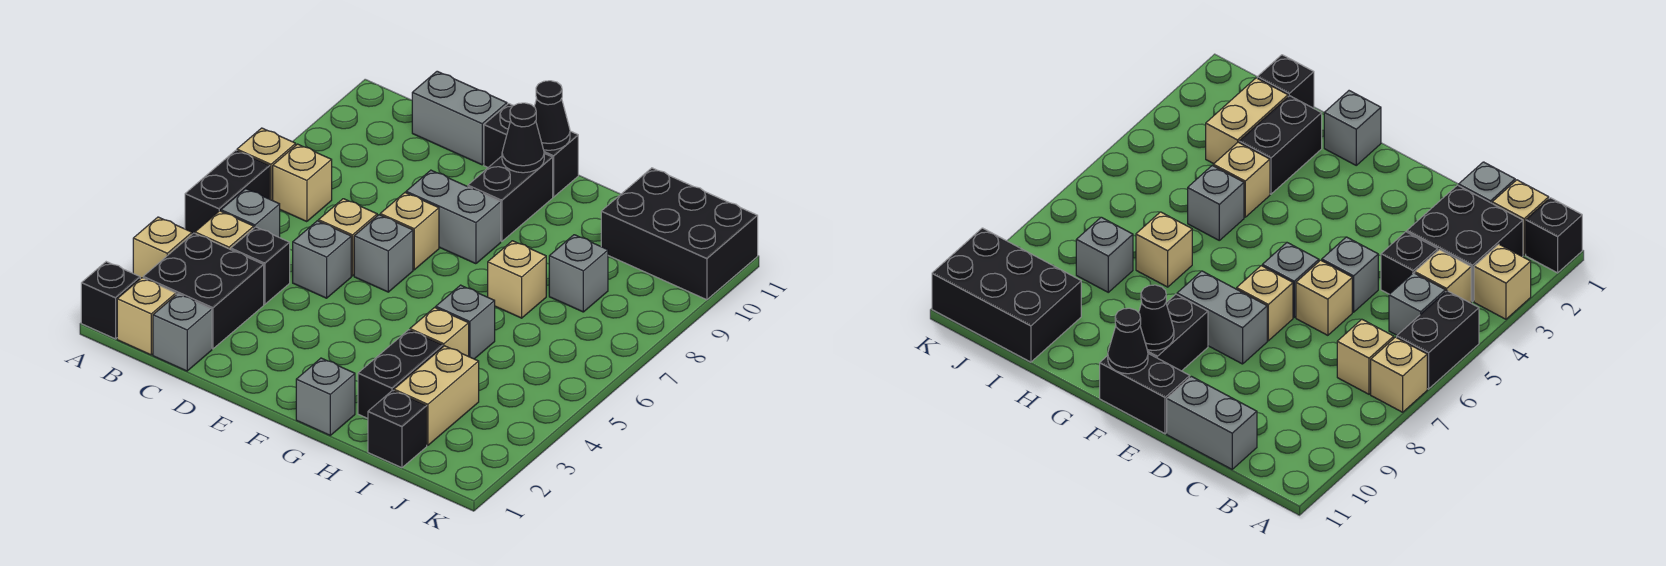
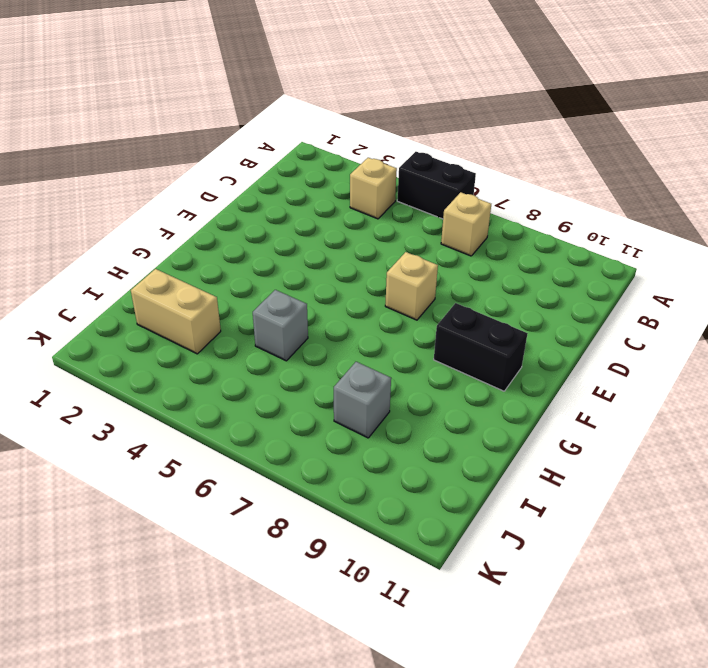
none -> black 1x1 brick [81,262,140,339]
none -> tan 1x1 brick [133,217,192,279]
none -> tan 1x1 brick [237,128,296,200]
none -> tan 1x1 brick [117,278,176,355]

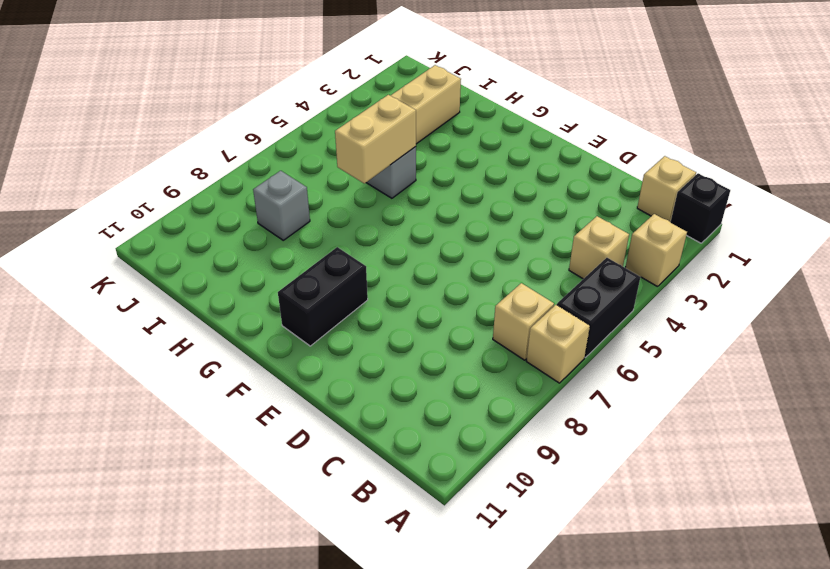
tan 1x2 brick [335,95,416,183] -> none
none -> black 2x2 brick [143,233,264,349]
none -> grey 1x1 brick [221,189,280,238]
none -> grey 1x1 brick [153,294,212,371]
none -> black 1x1 brick [231,227,290,304]

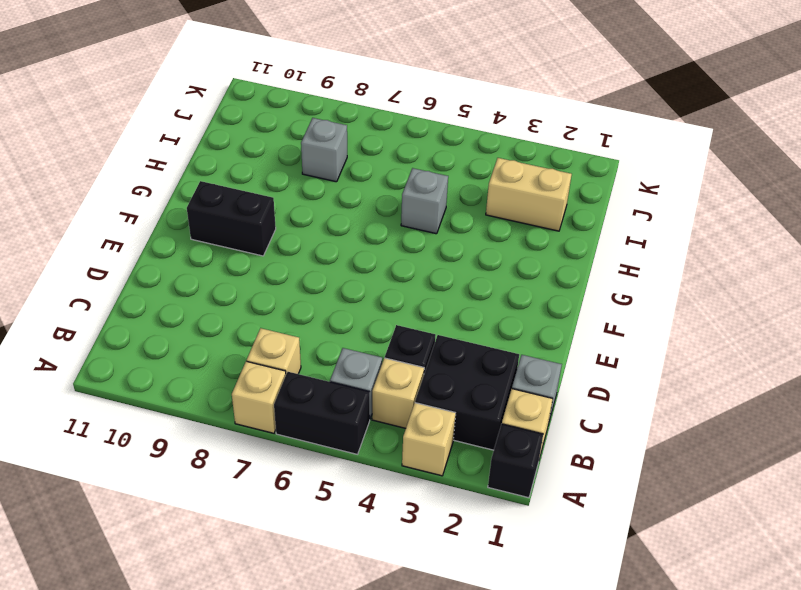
none -> grey 1x2 brick [412,71,507,165]
none -> grey 1x1 brick [293,221,351,298]
none -> tan 1x1 brick [318,199,377,276]
none -> grey 1x1 brick [354,215,413,292]

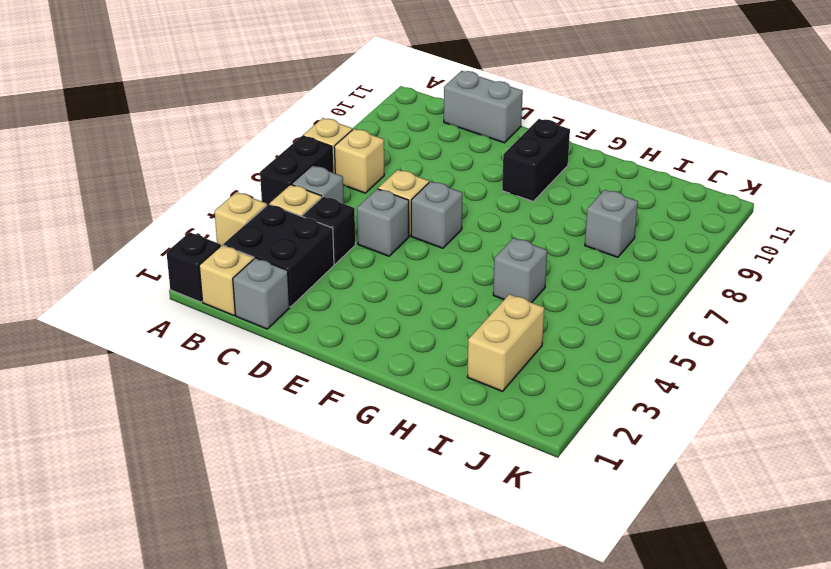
none -> tan 1x1 brick [380,193,439,270]
none -> grey 1x2 brick [406,170,501,264]
none -> black 1x2 brick [484,104,578,197]
none -> grey 1x1 brick [296,358,355,435]

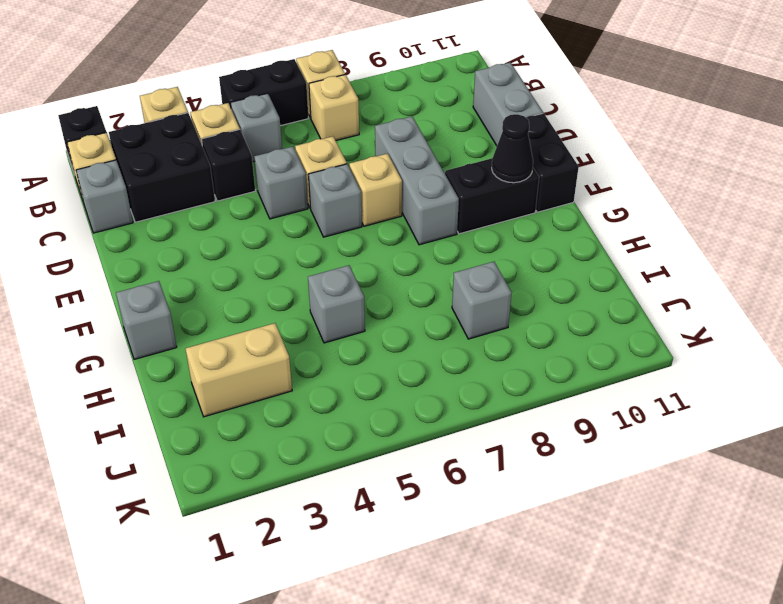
grey 1x3 brick [375,116,459,245] -> grey 1x2 brick [406,170,501,264]
none -> black 1x2 brick [358,330,443,418]
none -> tan 1x1 brick [410,308,469,356]
none -> tan 1x1 brick [488,241,546,318]
none -> black 1x1 brick [368,390,427,468]

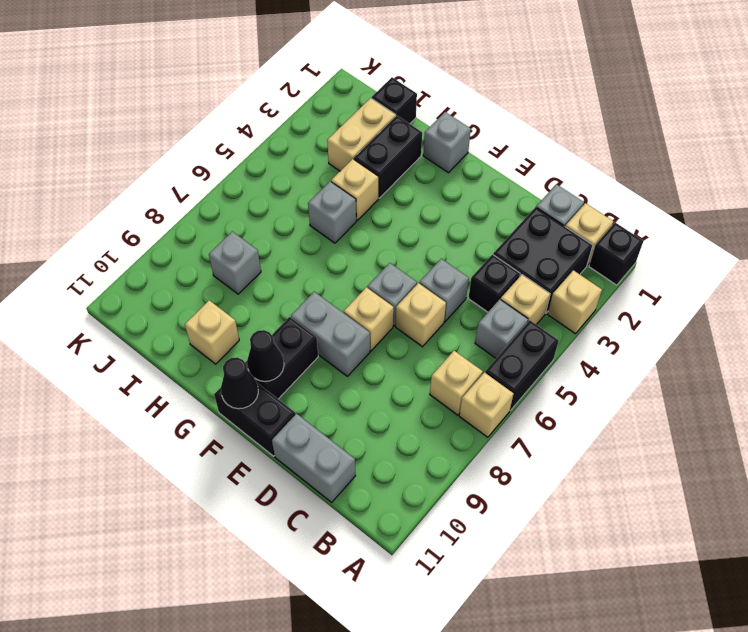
tan 1x1 brick [185,300,239,364] -> tan 1x1 brick moved to [488,241,546,318]
none -> black 2x3 brick [601,168,758,300]

